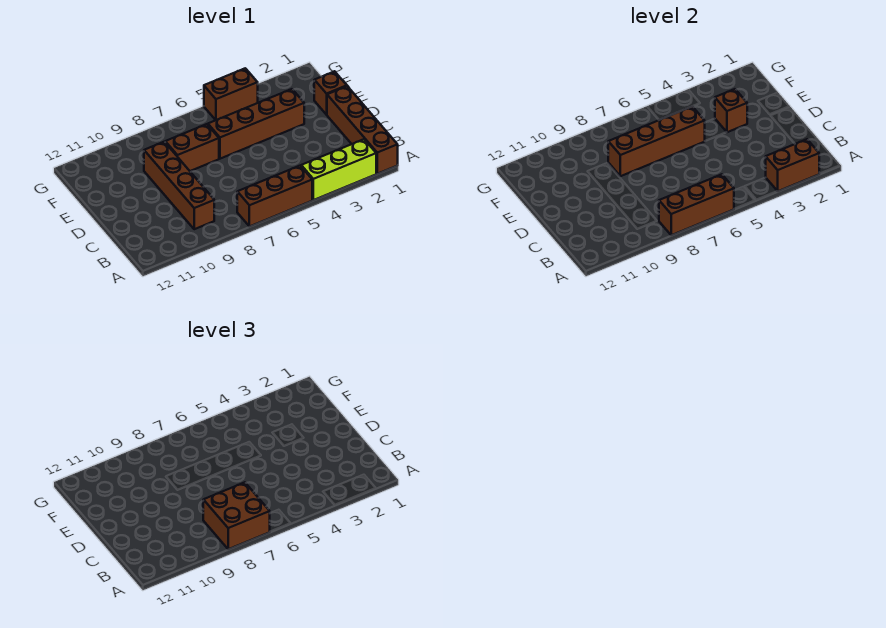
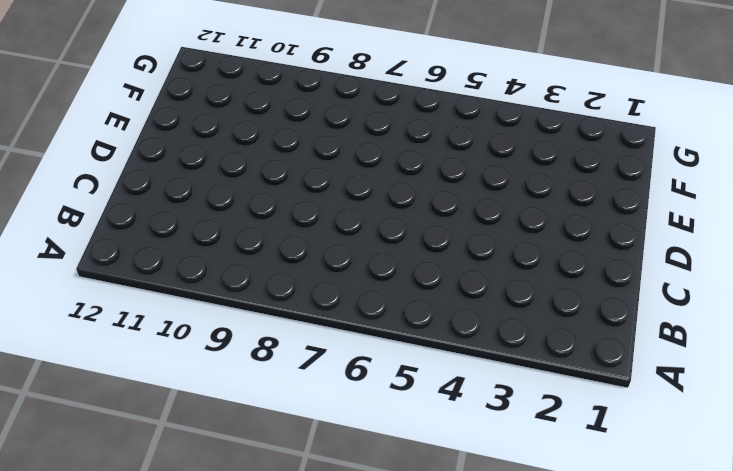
none -> brown 1x4 brick [327,86,398,174]
none -> lime 1x3 brick [301,139,376,200]
none -> brown 1x3 brick [237,166,312,226]

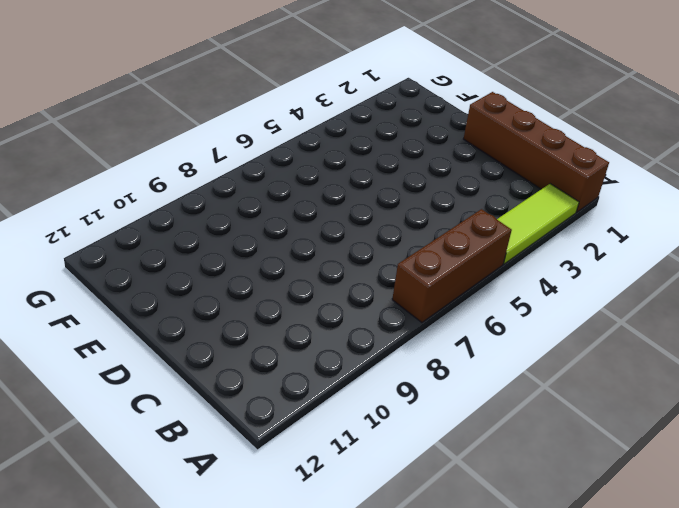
lime 1x3 tile [497,184,579,264] -> lime 1x3 brick [301,139,376,200]
none -> brown 1x4 brick [144,142,214,229]
none -> brown 1x1 brick [314,71,347,115]
none -> brown 1x4 brick [208,89,304,159]

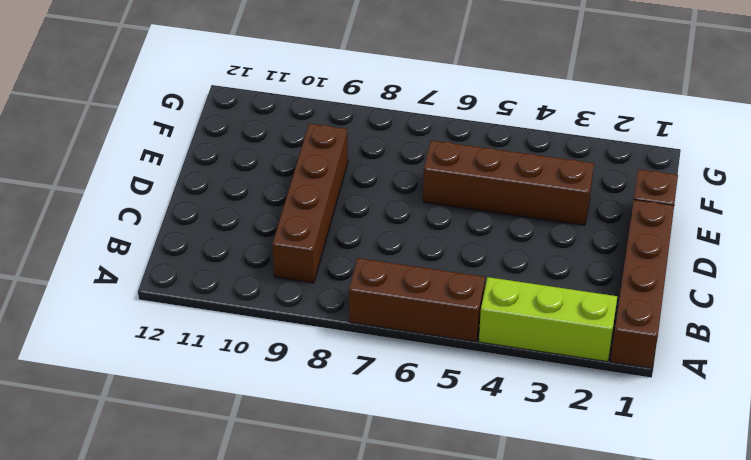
none -> brown 1x2 brick [165,124,219,171]
none -> brown 1x2 brick [204,68,258,120]
none -> brown 1x2 brick [766,139,819,191]

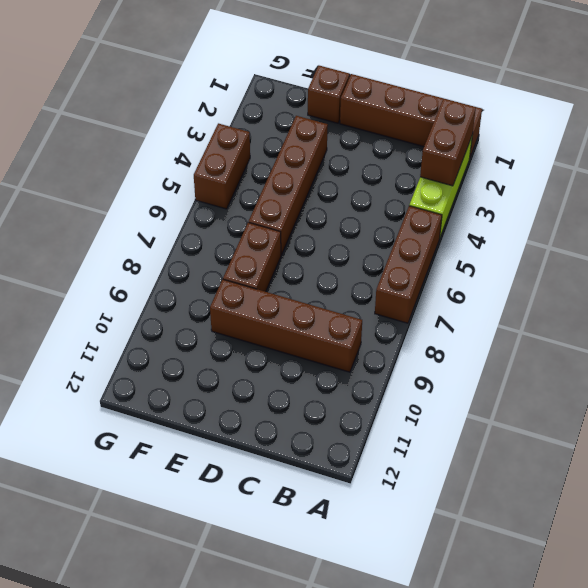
none -> brown 1x3 brick [659,174,734,235]
none -> brown 1x1 brick [715,89,747,132]
none -> brown 1x4 brick [608,106,705,176]

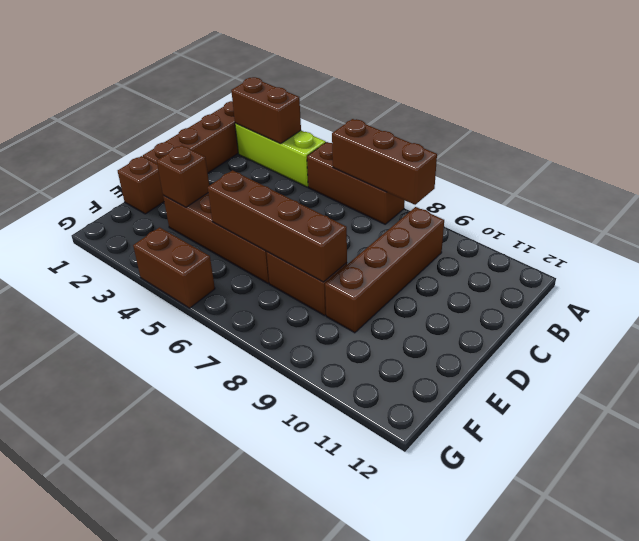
none -> brown 2x2 brick [203,482,270,549]

